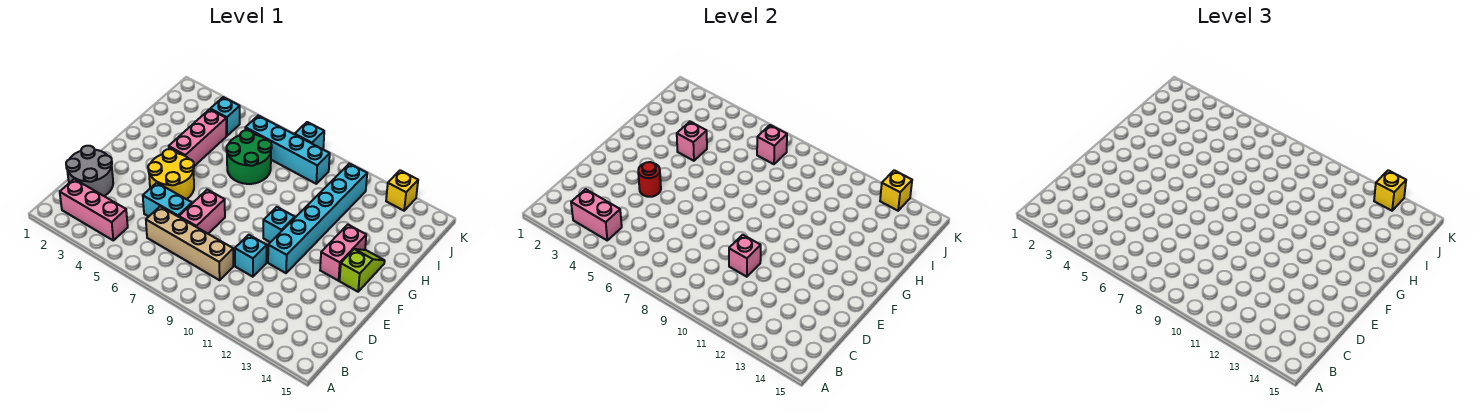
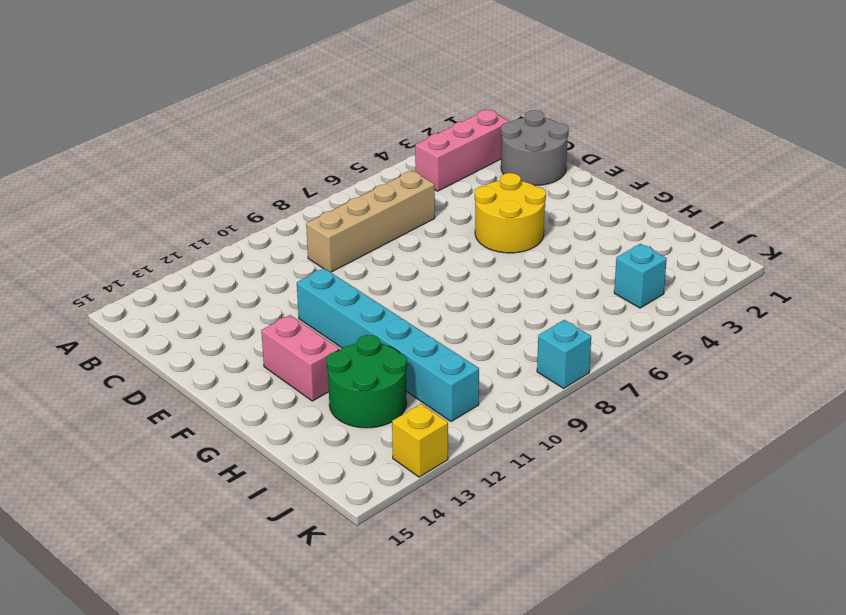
green 2x2 round brick [326,335,407,428] -> green 2x2 round brick moved to [226,130,272,184]
none -> cyan 1x2 brick [143,183,192,217]
none -> pink 1x2 brick [179,190,225,234]
none -> cyan 1x1 brick [235,235,267,277]

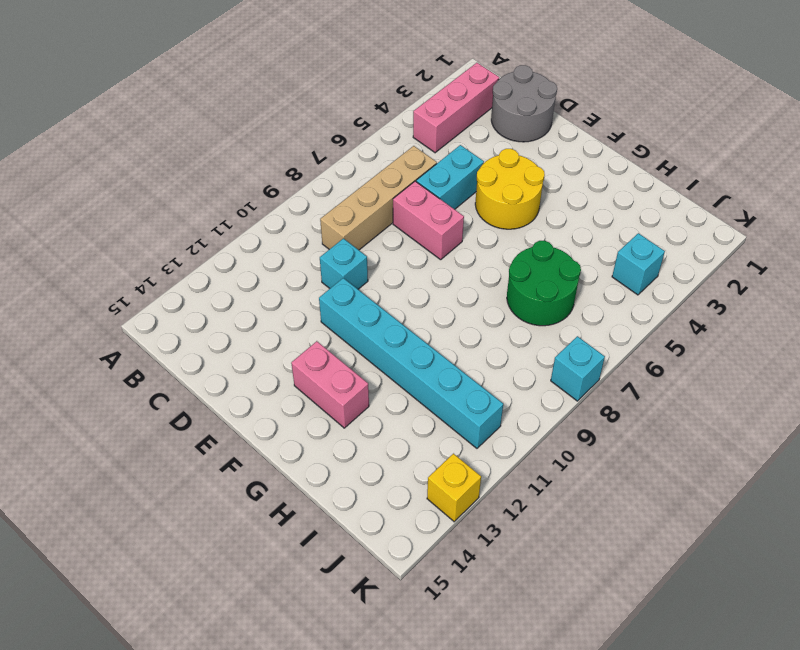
none -> cyan 1x1 brick [263,207,295,242]
none -> lime 1x2 slope [340,249,385,292]
none -> pink 1x3 brick [169,109,227,166]

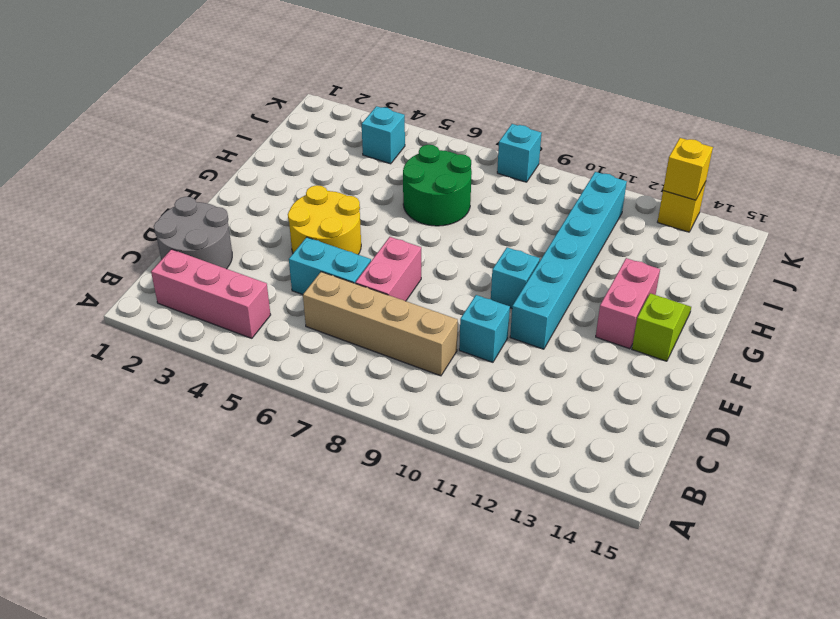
none -> pink 1x3 brick [169,109,227,166]
none -> cyan 1x4 brick [245,116,330,184]
none -> pink 1x2 brick [571,189,622,240]

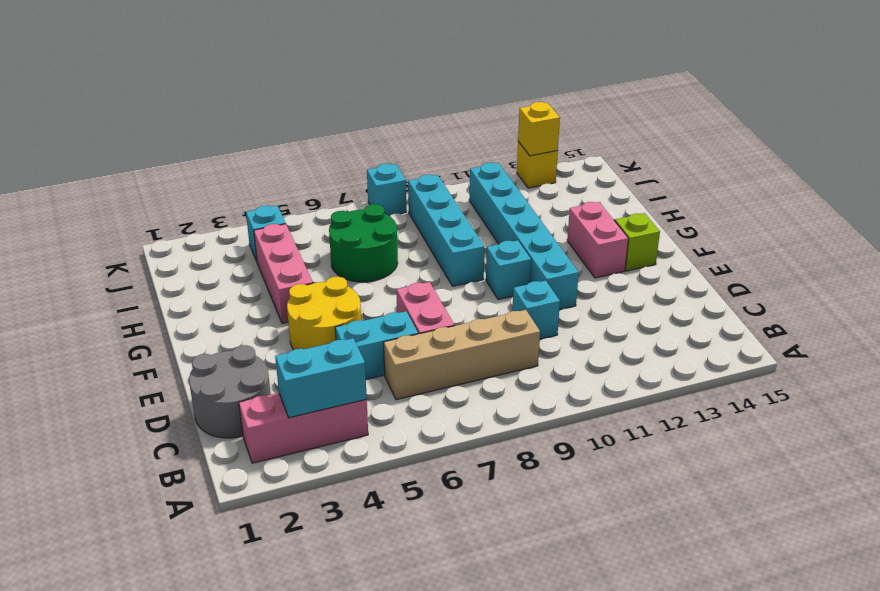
cyan 1x2 brick [275,338,367,418] -> pink 1x2 brick [571,189,622,240]
cyan 1x4 brick [408,174,484,286] -> cyan 1x4 brick turned to [245,116,330,184]
none -> pink 1x1 brick [729,235,761,277]
none -> red 1x1 round brick [638,162,661,197]
none -> pink 1x1 brick [677,122,707,161]

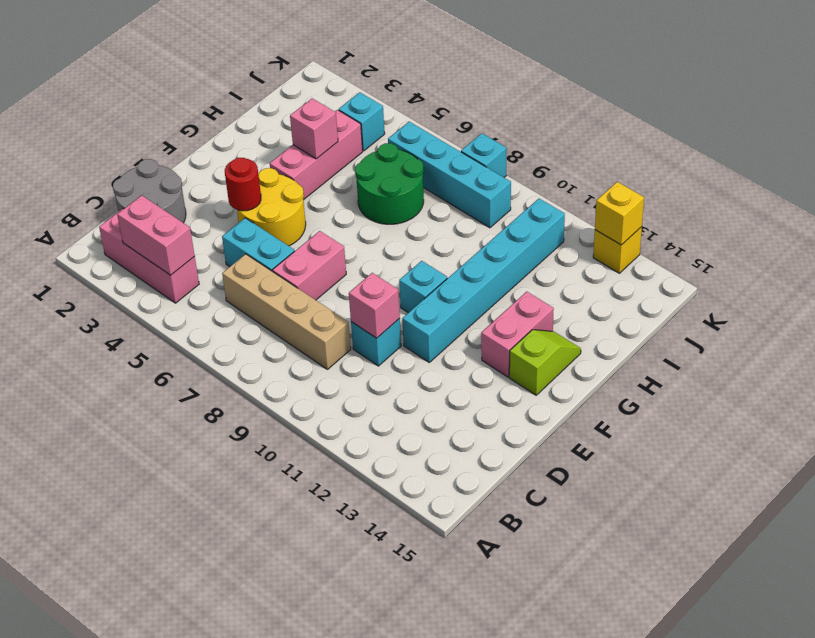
none -> pink 1x1 brick [757,125,787,164]
none -> yellow 1x1 brick [1374,170,1406,211]

